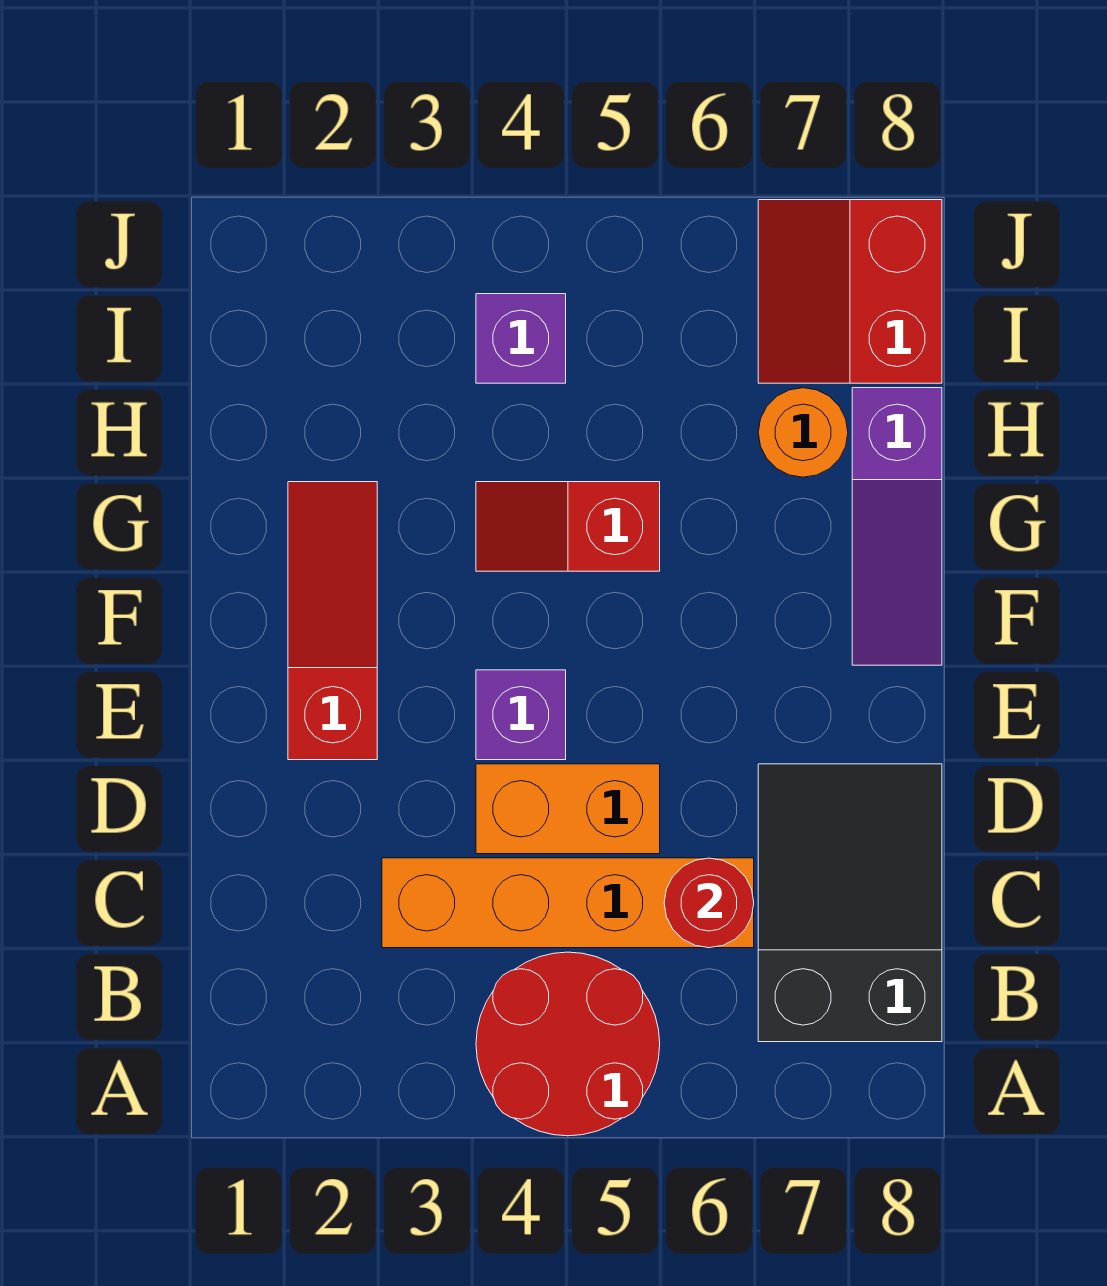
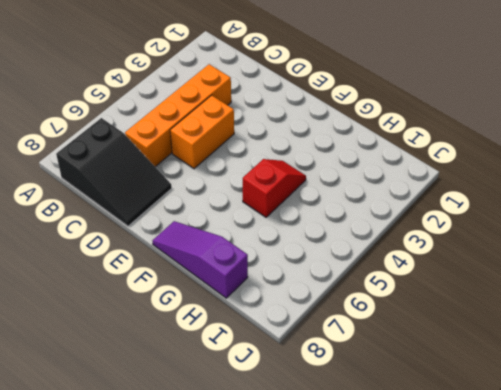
none -> red 2x2 round brick [476,952,660,1136]
none -> red 1x3 slope [288,482,377,760]
none -> purple 1x1 brick [476,670,566,760]

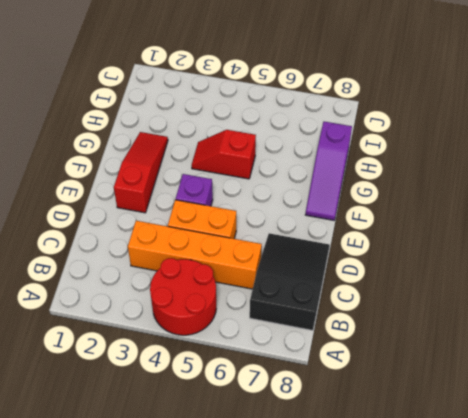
none -> orange 1x1 round brick [758,388,848,477]
none -> purple 1x1 brick [476,294,566,383]
none -> red 2x2 slope [758,200,942,383]

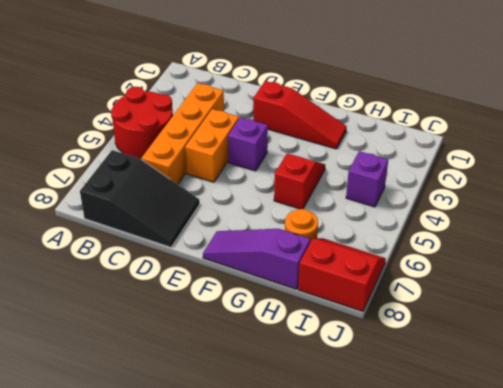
none -> red 1x1 round brick [664,858,754,948]

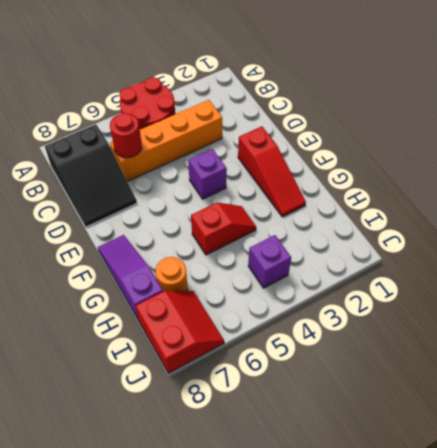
none -> orange 1x2 brick [476,764,660,854]

